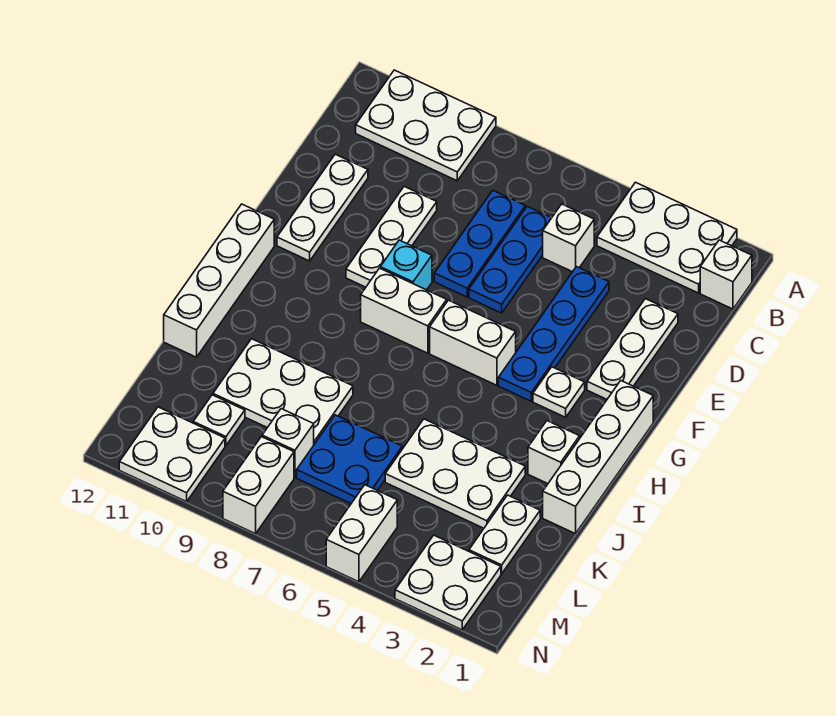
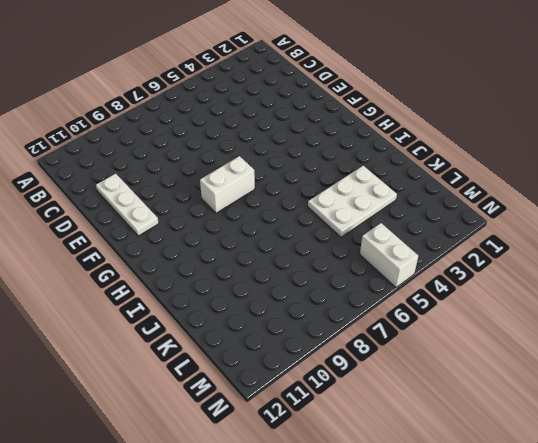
none -> white 2x3 plate [597,182,737,293]
none -> white 2x3 plate [356,70,496,181]
none -> white 1x1 brick [700,240,752,309]

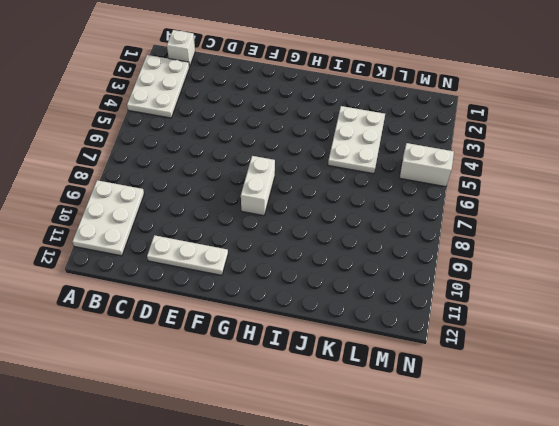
none -> white 1x1 brick [543,204,594,272]
none -> blue 1x3 plate [469,206,552,313]
none -> blue 1x3 plate [434,191,525,297]

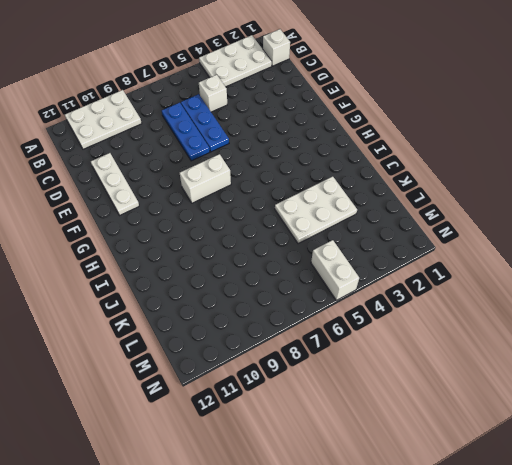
none -> white 1x3 plate [587,299,678,399]
none -> blue 1x4 plate [498,267,609,401]
none -> white 1x3 plate [346,186,437,287]

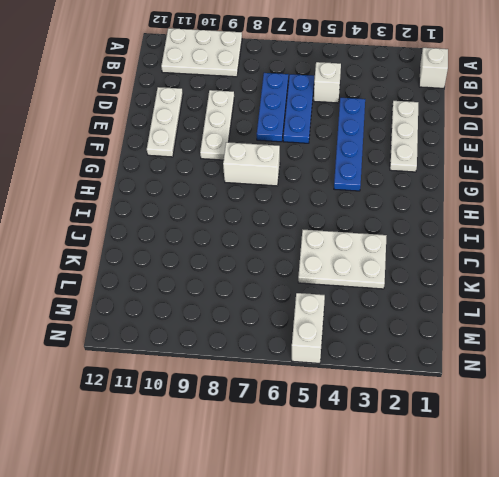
none -> white 2x3 plate [597,182,737,293]
none -> cyan 1x1 brick [380,240,432,290]
none -> white 1x4 brick [543,381,653,534]

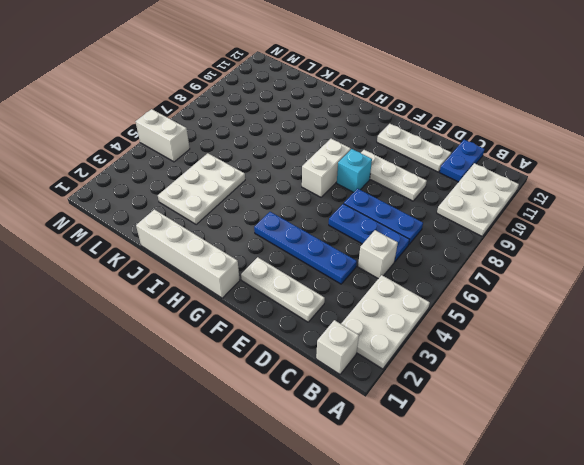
blue 1x2 plate [440,140,484,182] -> none
none -> white 1x1 plate [533,367,585,417]
none -> white 1x2 brick [430,300,516,385]
none -> white 1x4 brick [164,204,274,357]

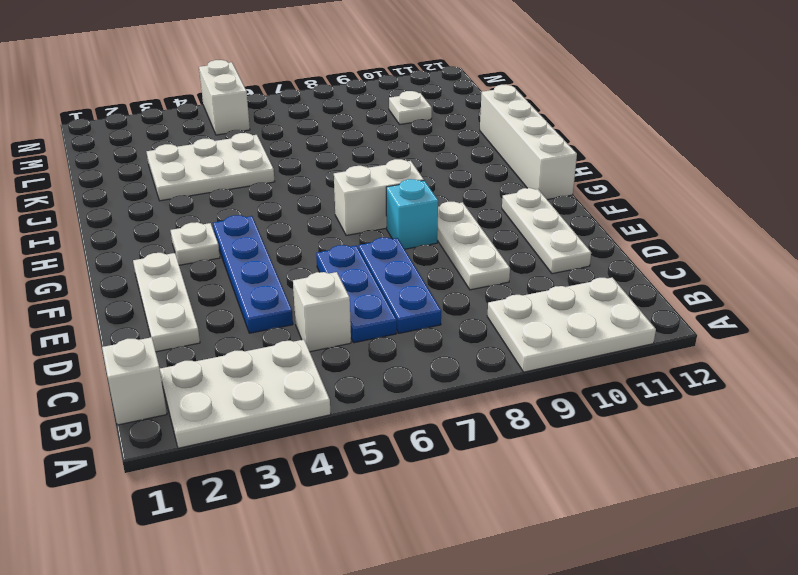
none -> white 1x4 brick [543,381,653,534]
none -> white 1x2 brick [430,300,516,385]
none -> white 1x1 brick [528,421,580,484]

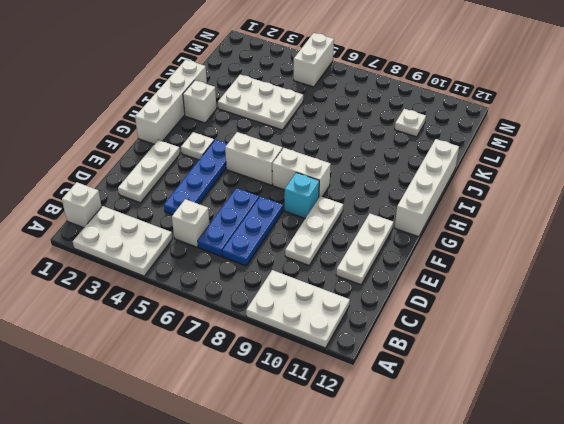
none -> white 2x3 plate [213,339,353,444]
none -> white 1x2 plate [469,495,540,574]
none -> blue 2x2 plate [297,415,402,504]

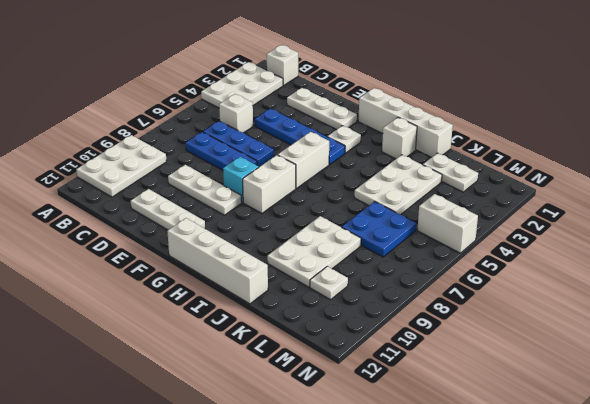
none -> white 1x1 brick [262,409,314,478]
none -> white 2x2 plate [395,535,501,630]
none -> white 1x2 brick [223,437,294,534]

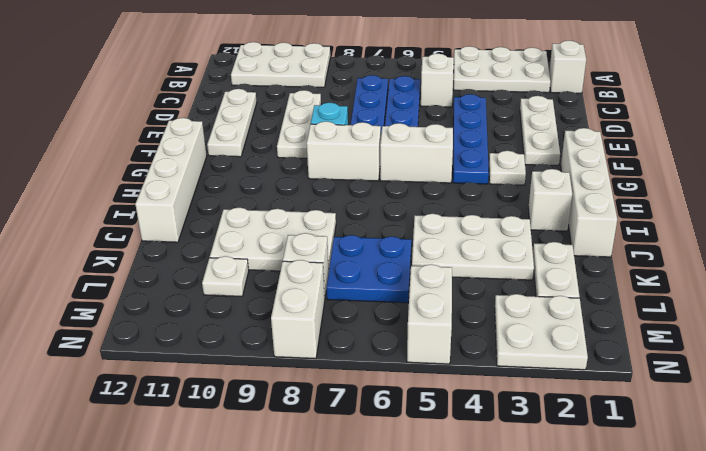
none -> white 2x2 plate [119,407,225,502]

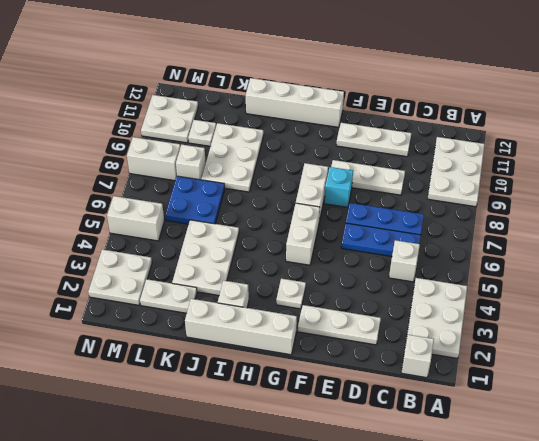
none -> blue 1x4 plate [498,267,609,401]

